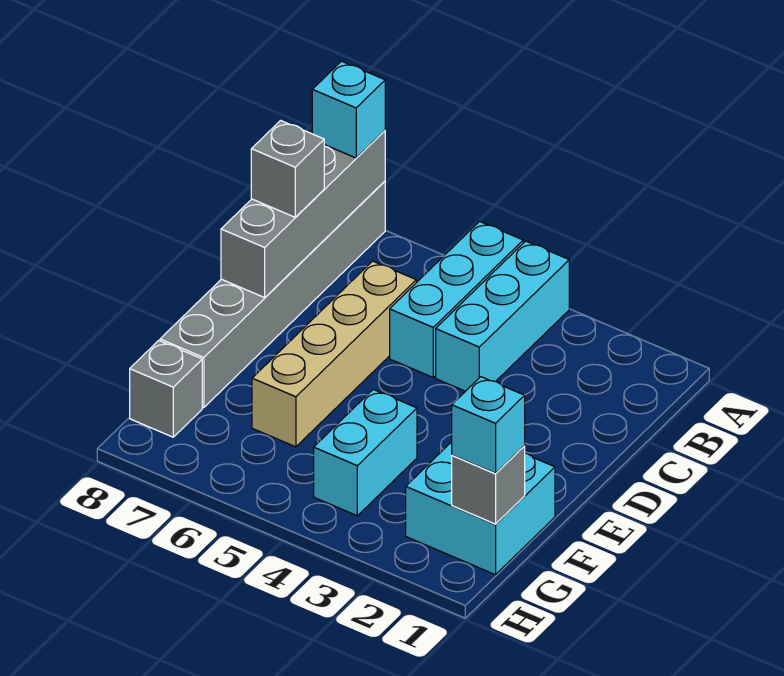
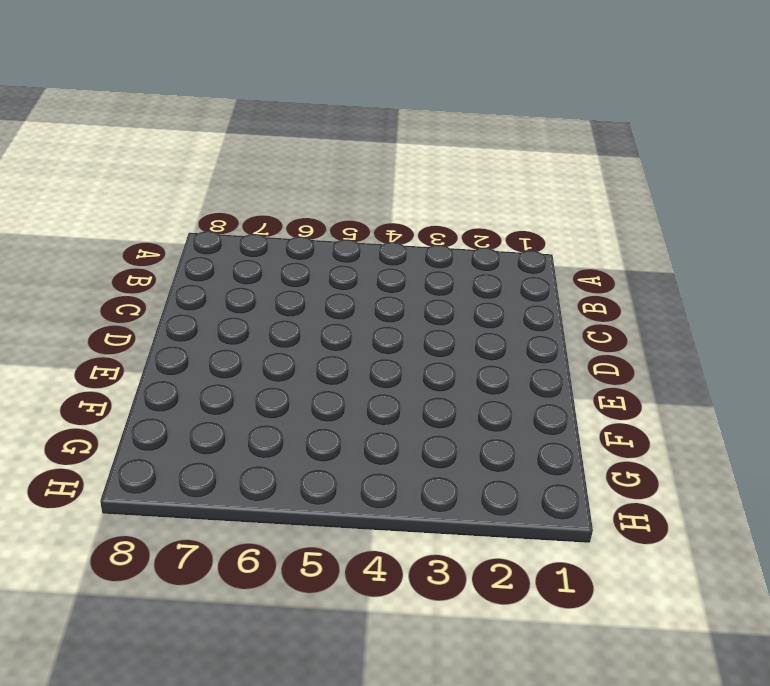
none -> cyan 1x3 brick [436,241,569,391]
none -> cyan 1x3 brick [390,221,523,377]
none -> grey 1x6 brick [160,181,385,408]

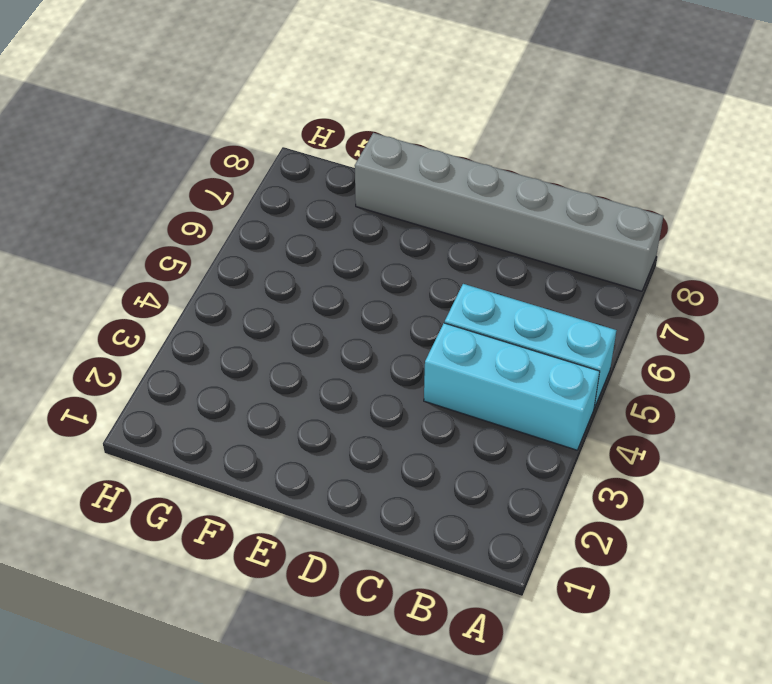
none -> tan 1x4 brick [252,261,416,447]
none -> cyan 2x2 brick [406,442,555,575]
none -> cyan 1x2 brick [314,389,417,516]

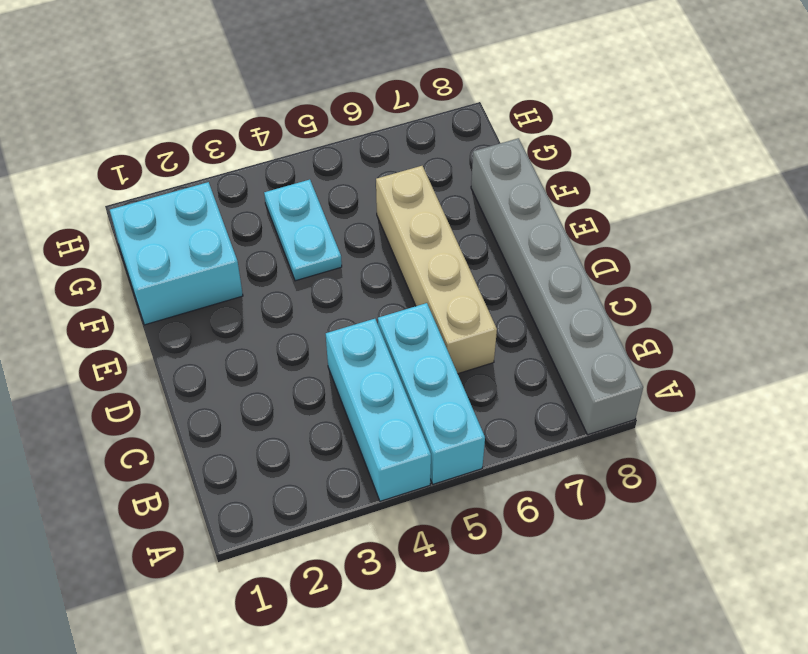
cyan 1x2 plate [264,180,342,281] -> cyan 1x2 brick [314,389,417,516]
none -> grey 1x1 brick [130,340,202,437]
none -> grey 1x4 brick [221,131,385,298]
none -> grey 1x1 brick [452,446,525,524]

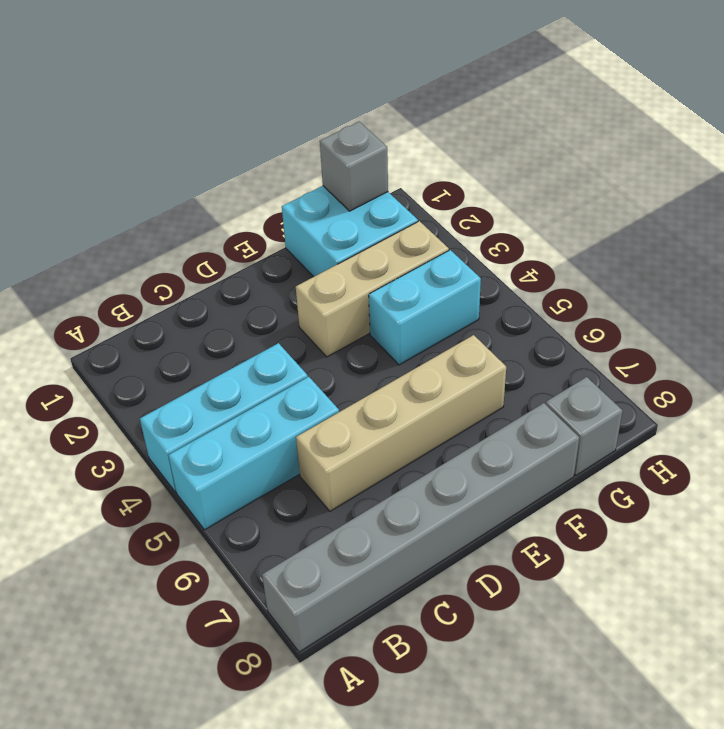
tan 1x3 brick [296,221,449,357] -> none
none -> grey 1x4 brick [221,131,385,298]
none -> cyan 1x1 brick [312,61,385,158]
none -> grey 1x1 brick [251,121,324,217]

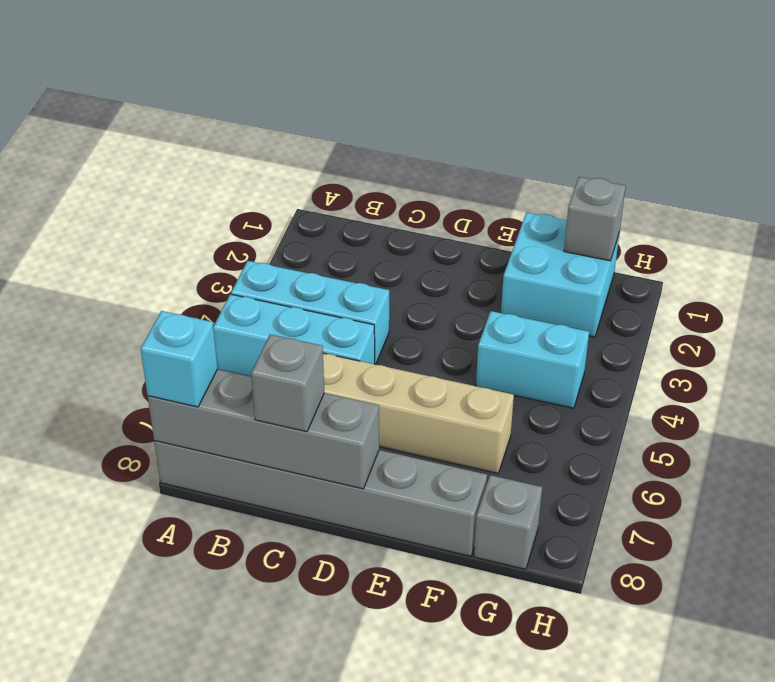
none -> cyan 1x1 brick [452,377,525,473]

